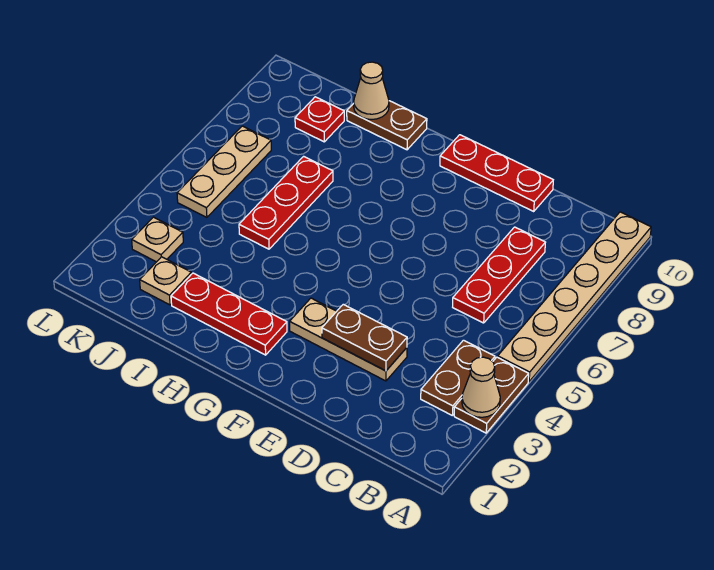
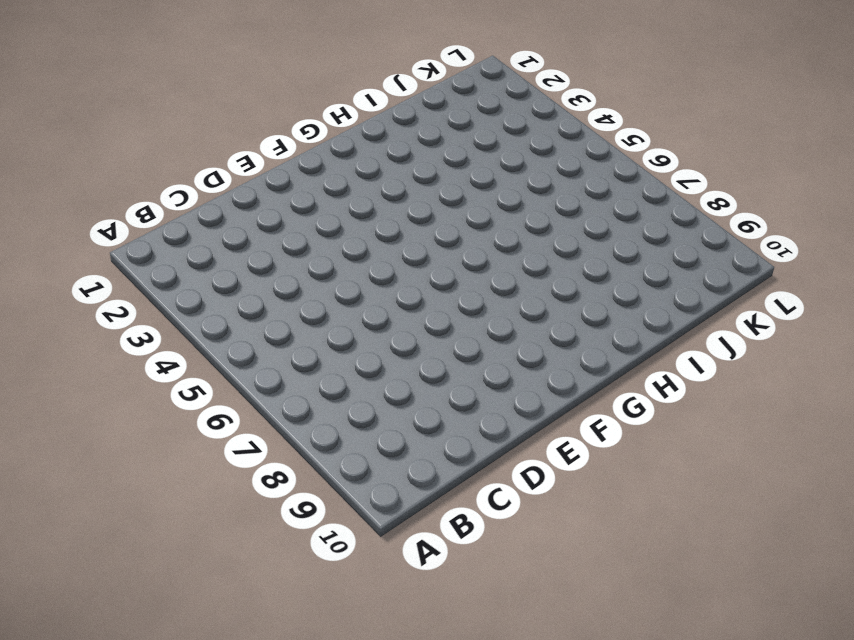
none -> brown 1x2 plate [454,357,529,433]
none -> tan 1x6 plate [498,212,651,382]
none -> brown 1x2 plate [421,340,495,416]

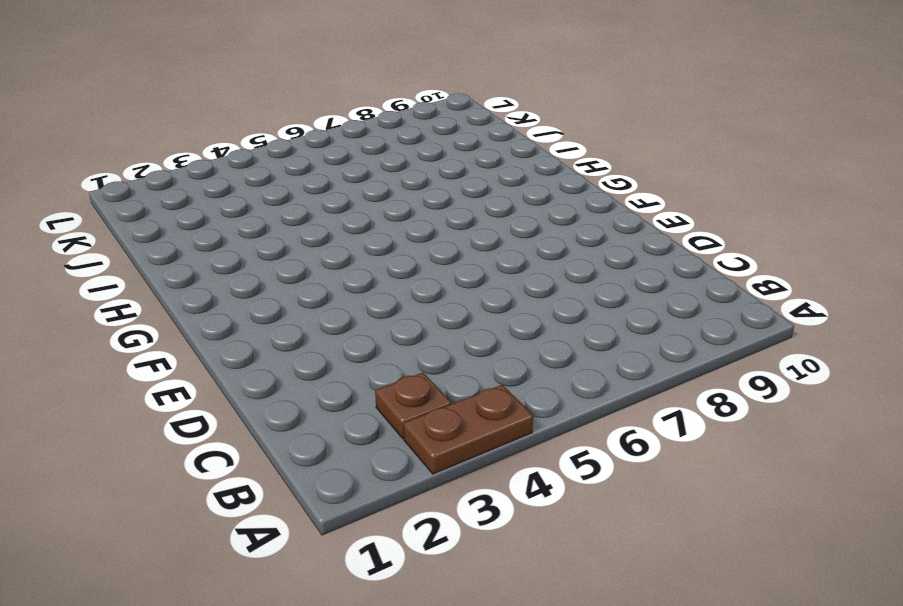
brown 1x1 plate [375,373,451,439] -> brown 1x2 plate [421,340,495,416]
none -> tan 1x6 plate [498,212,651,382]
none -> red 1x3 plate [453,227,545,323]
none -> tan 1x3 plate [290,298,407,381]

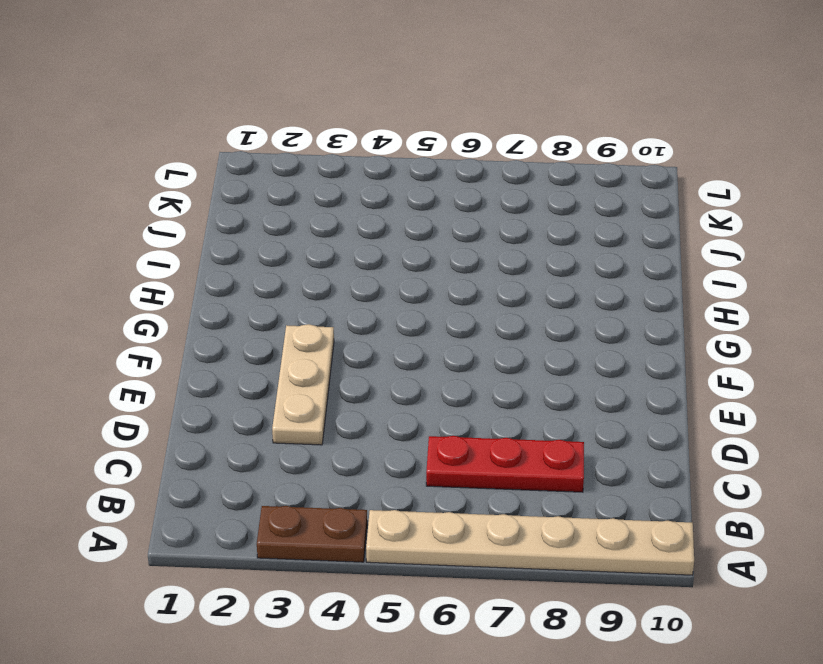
none -> brown 1x2 plate [421,340,495,416]
none -> red 1x3 plate [440,135,553,211]
none -> red 1x3 plate [171,273,287,355]

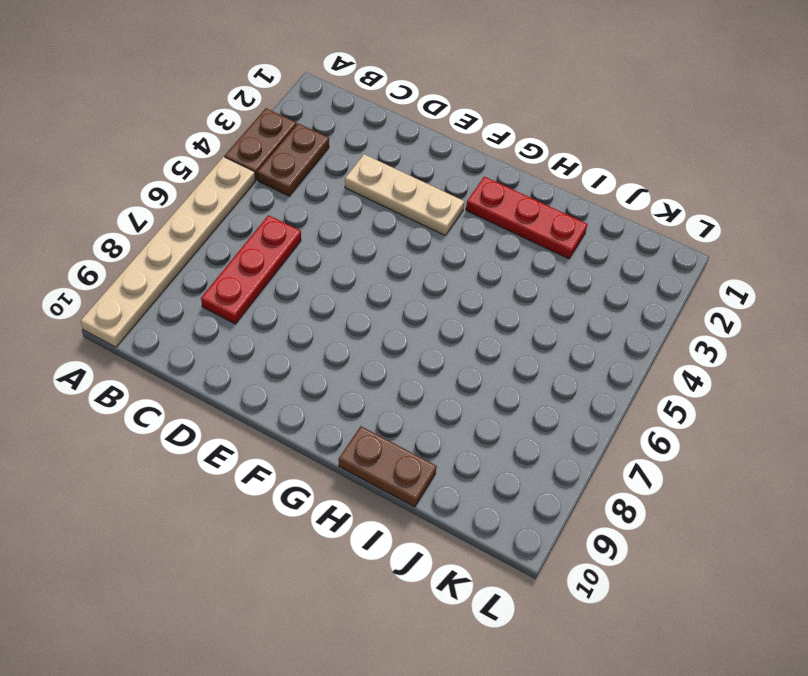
none -> red 1x3 plate [440,135,553,211]
none -> red 1x3 plate [239,156,333,249]
none -> tan 1x1 plate [140,257,191,305]

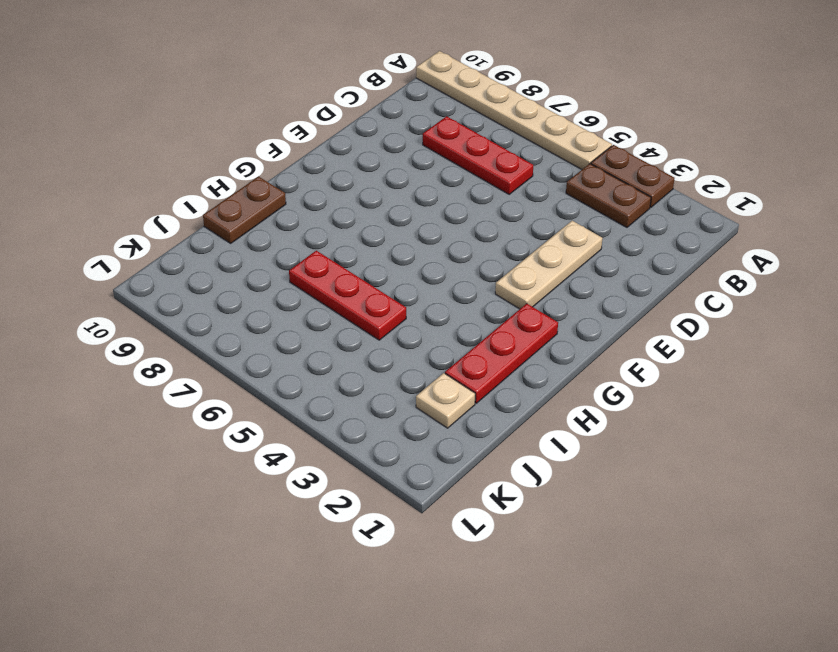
none -> red 1x3 plate [440,135,553,211]
none -> red 1x1 plate [295,97,344,142]
none -> tan 1x1 plate [132,217,183,262]

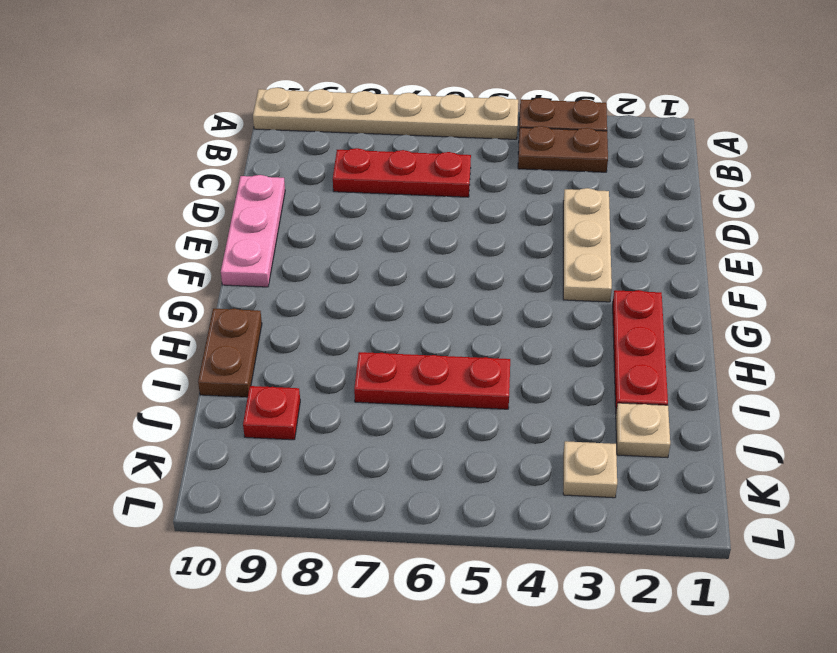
pink 1x3 plate [221,175,285,287] -> red 1x3 plate [440,135,553,211]
none -> tan 1x3 plate [177,126,271,217]
none -> tan 1x1 cone [462,357,500,417]
none -> brown 1x2 plate [322,304,407,371]

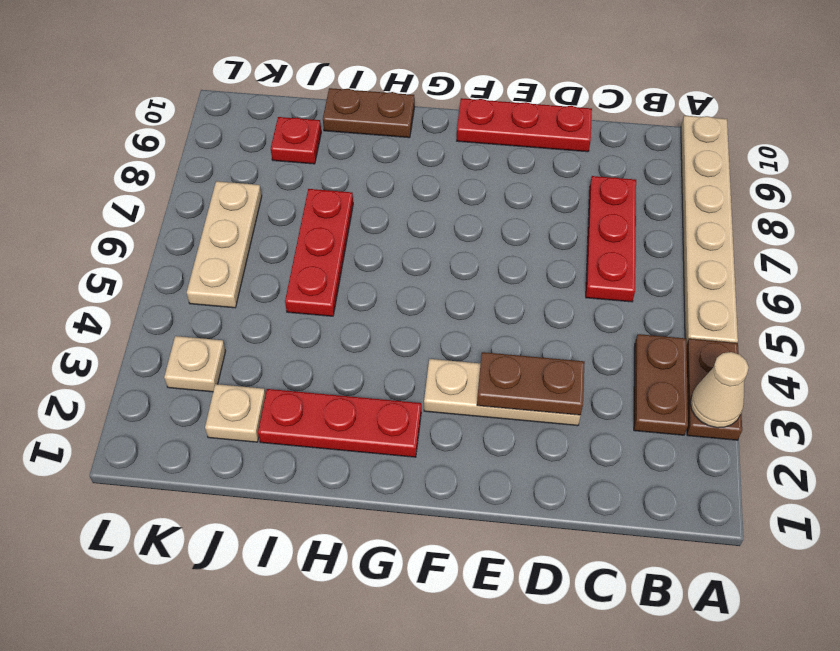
none -> tan 1x1 cone [354,62,389,119]

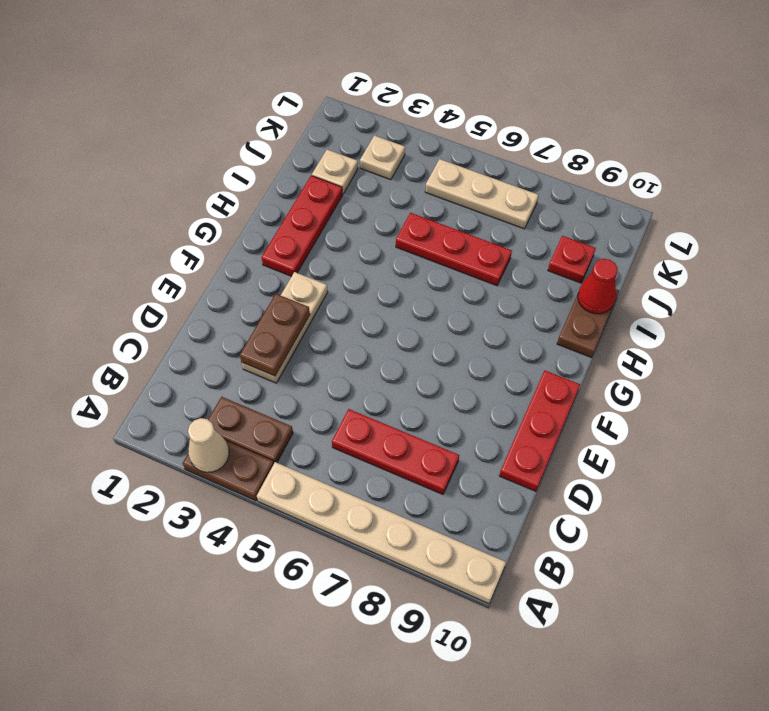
red 1x1 cone [578,259,618,314] -> tan 1x1 cone [354,62,389,119]

